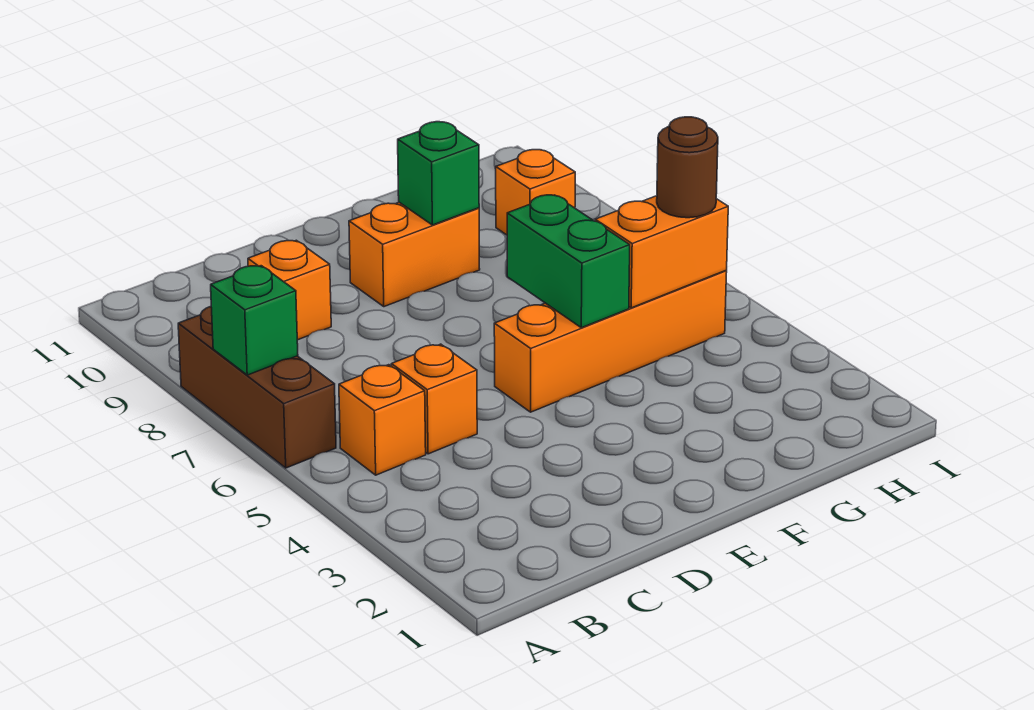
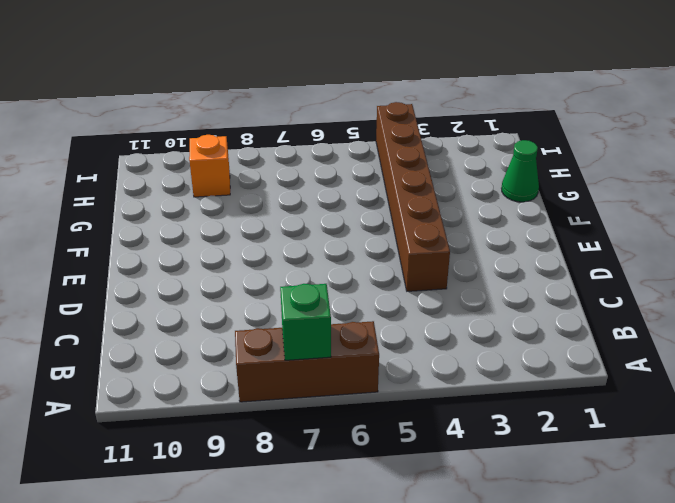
brown 1x6 brick [376,102,450,291] -> none
green 1x1 cone [502,140,539,202] -> none
none -> orange 1x1 brick [339,365,426,475]
none -> orange 1x1 brick [391,344,477,454]
none -> orange 1x1 brick [248,240,331,340]

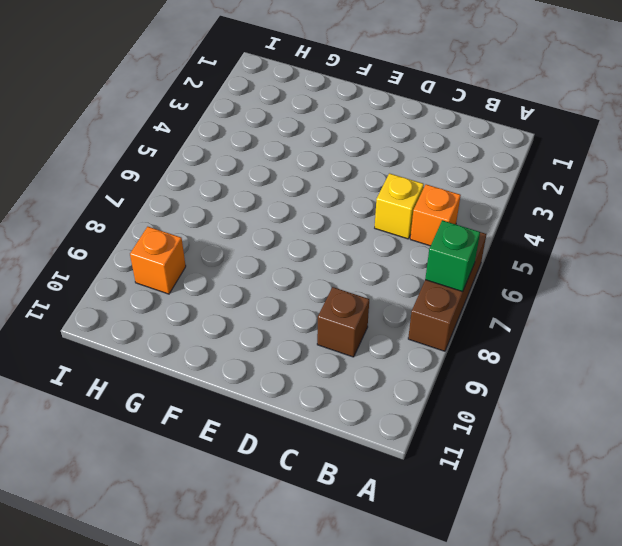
yellow 1x1 brick [375,173,424,239] -> orange 1x1 brick [391,344,477,454]
brown 1x1 brick [317,287,369,357] -> orange 1x1 brick [248,240,331,340]
none -> orange 1x4 brick [494,271,727,412]
none -> orange 1x2 brick [349,202,480,307]
none -> green 1x2 brick [507,195,630,328]

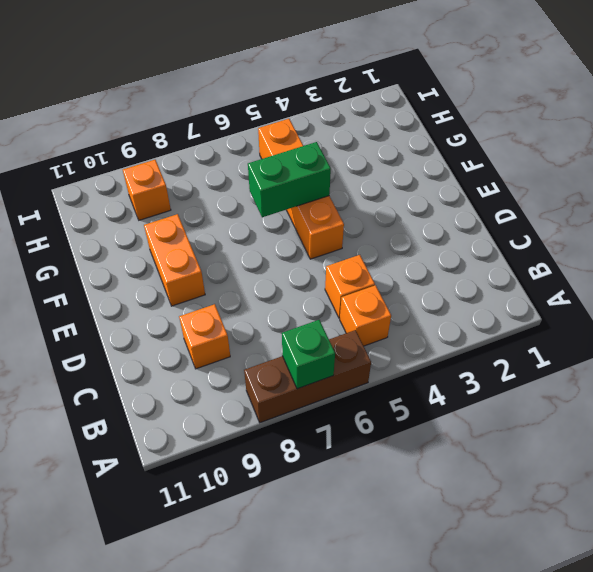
none -> green 1x1 brick [398,122,479,225]
none -> orange 1x2 brick [595,196,728,308]
none -> brown 1x1 round brick [657,117,718,218]

